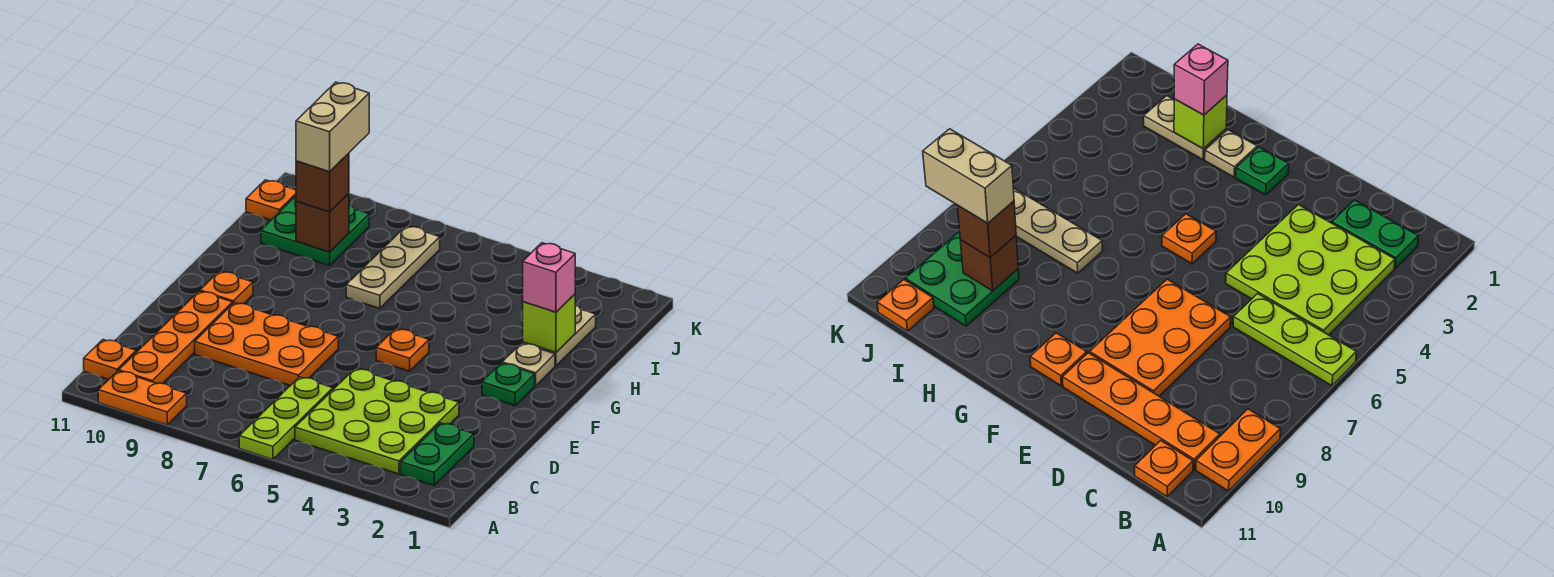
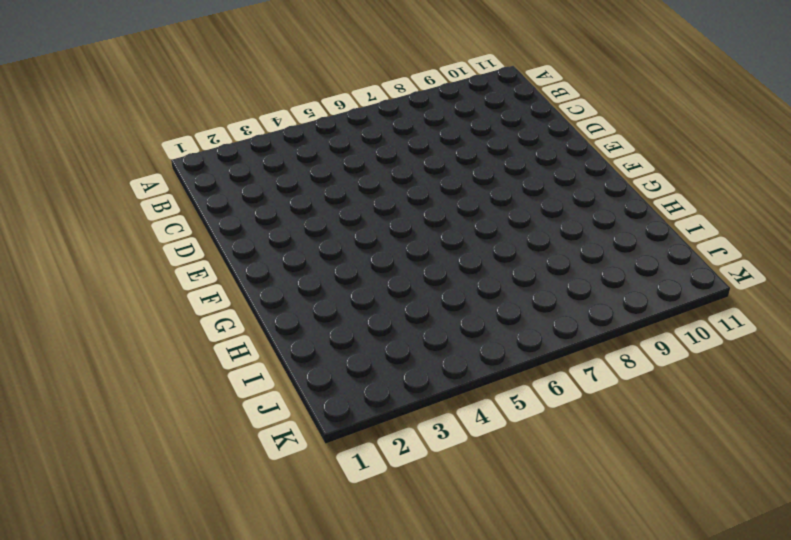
none -> lime 1x3 plate [239,377,333,459]
none -> orange 1x2 plate [98,371,187,425]
none -> green 1x2 plate [401,423,474,485]

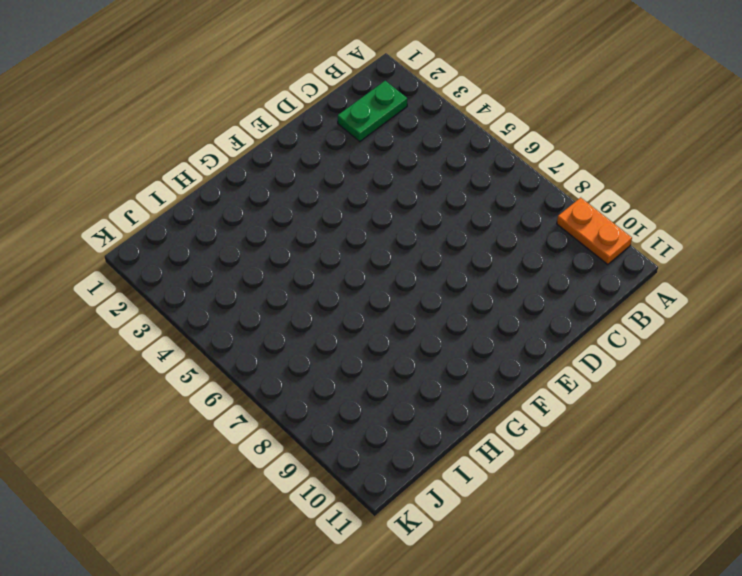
none -> lime 1x3 plate [239,377,333,459]
none -> lime 3x3 plate [295,369,459,474]
none -> orange 1x4 plate [119,291,233,384]

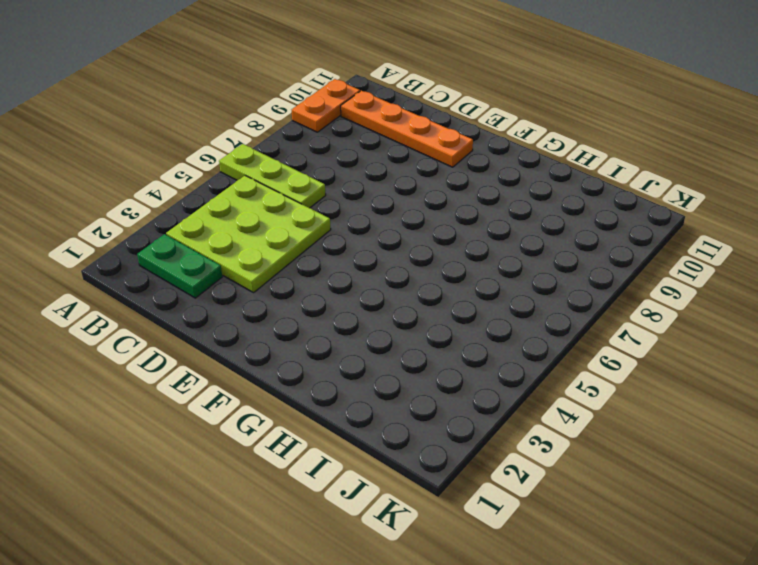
none -> orange 1x1 plate [84,340,136,379]
none -> orange 2x3 plate [195,303,338,386]
none -> green 1x1 plate [482,363,535,406]

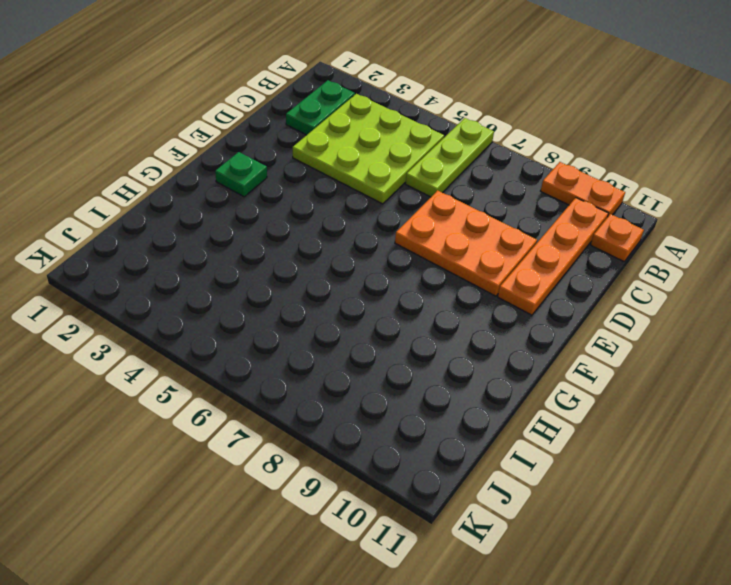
none -> orange 1x1 plate [376,329,429,371]
none -> orange 1x1 plate [200,271,253,304]
none -> tan 1x1 plate [502,343,555,386]

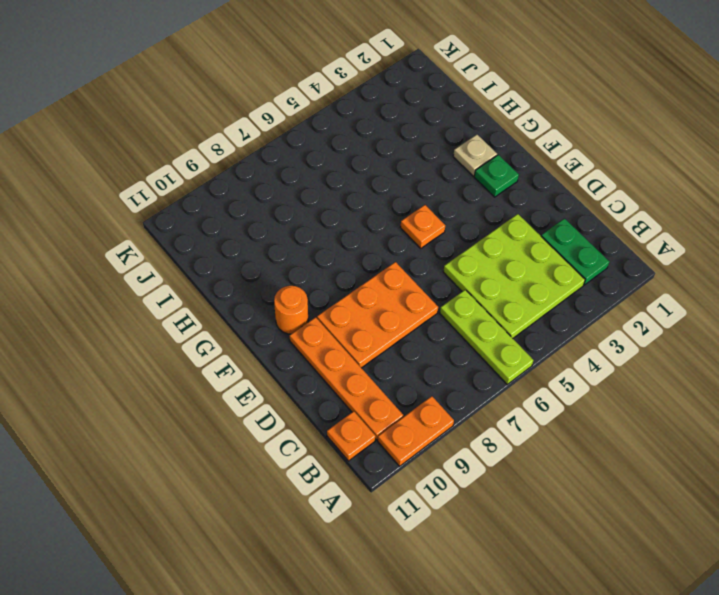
orange 1x1 round brick [274,286,308,334] -> orange 1x1 plate [200,271,253,304]
none -> tan 1x2 plate [523,305,596,366]
none -> tan 1x3 plate [346,226,440,308]
none -> green 2x2 plate [261,196,369,266]

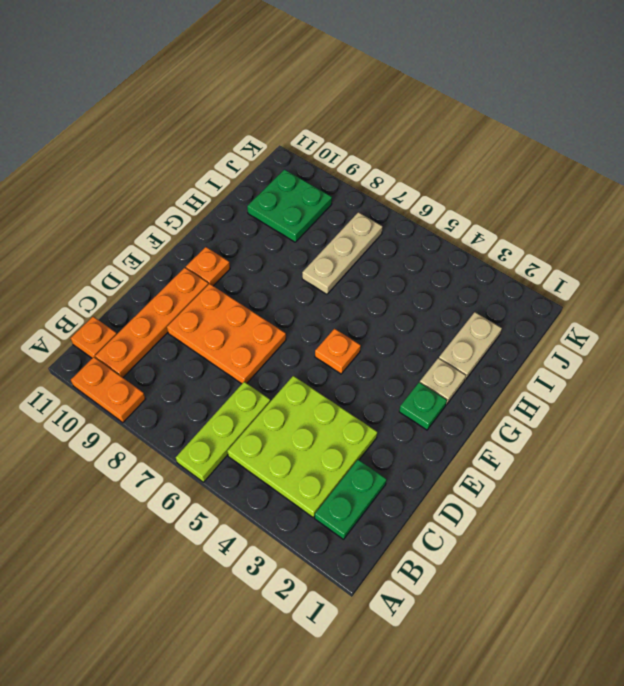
none -> orange 1x1 plate [246,180,296,220]
none -> lime 1x1 brick [523,294,575,352]
none -> brown 1x1 brick [296,193,349,252]

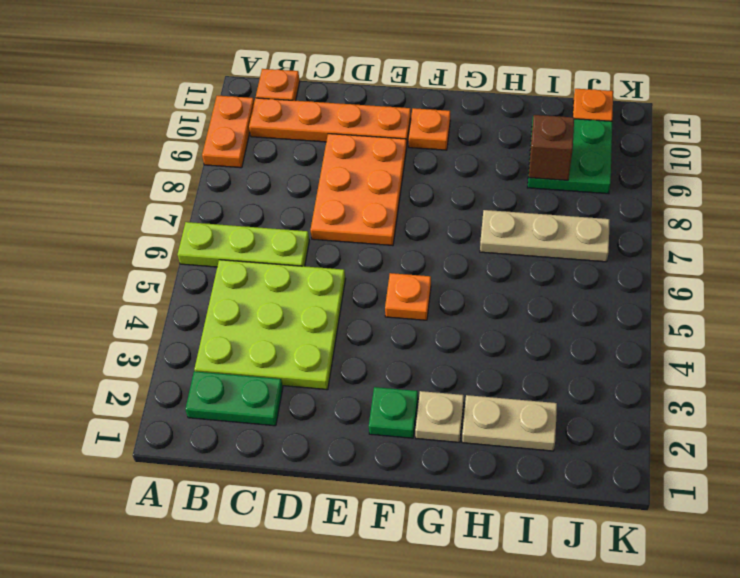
none -> lime 1x1 brick [523,294,575,352]
none -> pink 1x1 brick [523,243,575,312]
none -> brown 1x1 brick [296,153,349,212]

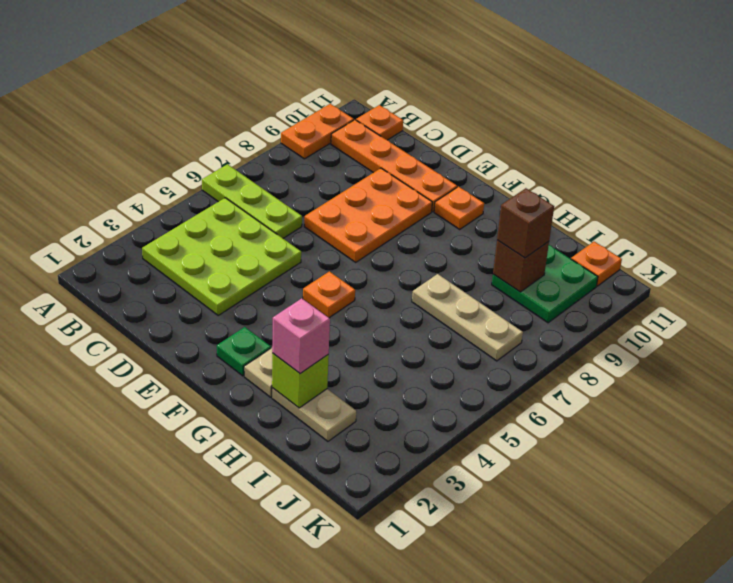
none -> green 1x2 plate [401,423,474,485]
none -> tan 1x2 brick [296,82,369,172]

